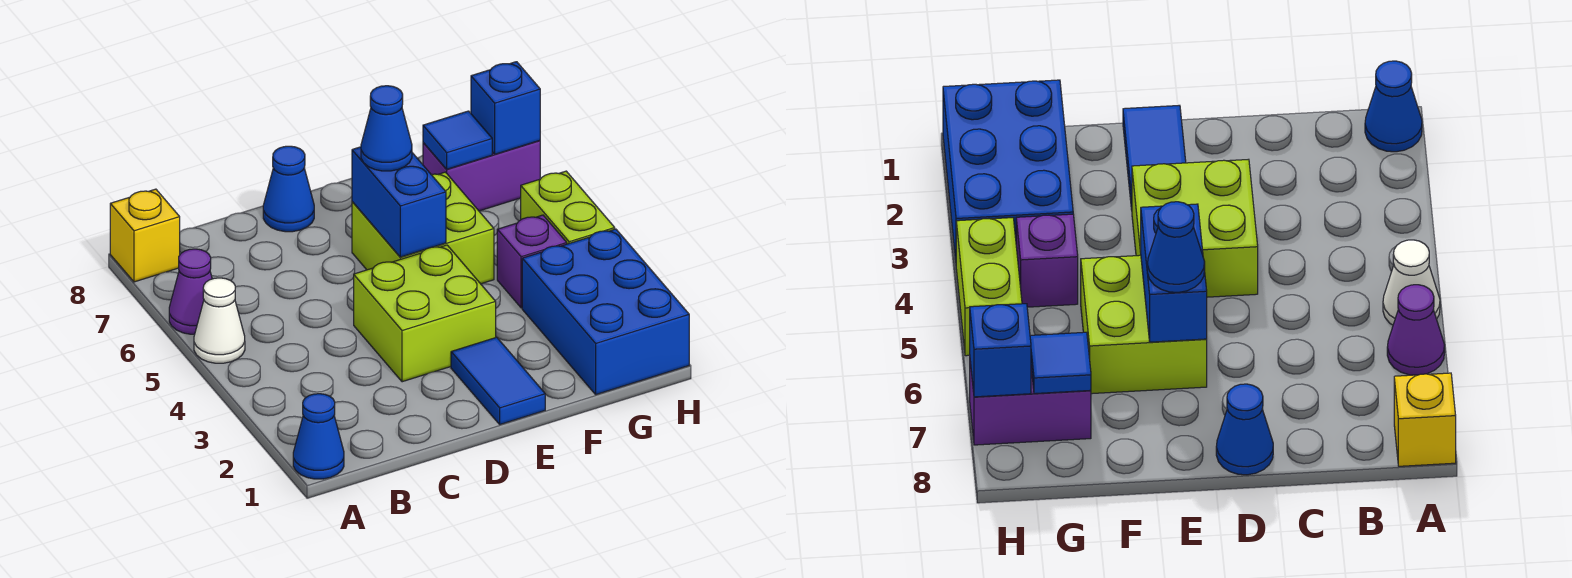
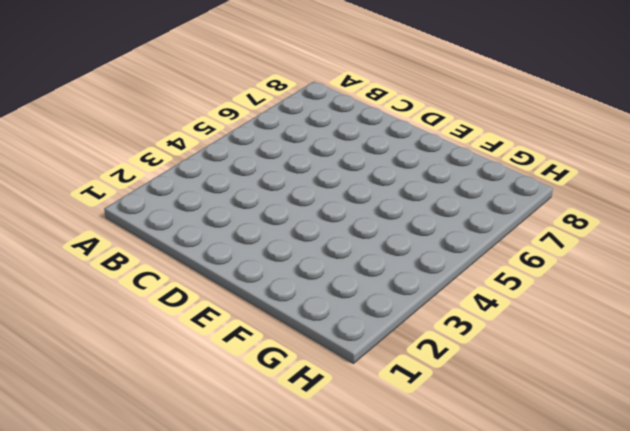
none -> blue 1x1 cone [293,394,344,479]
none -> white 1x1 cone [194,278,245,363]
none -> purple 1x1 cone [169,249,212,334]

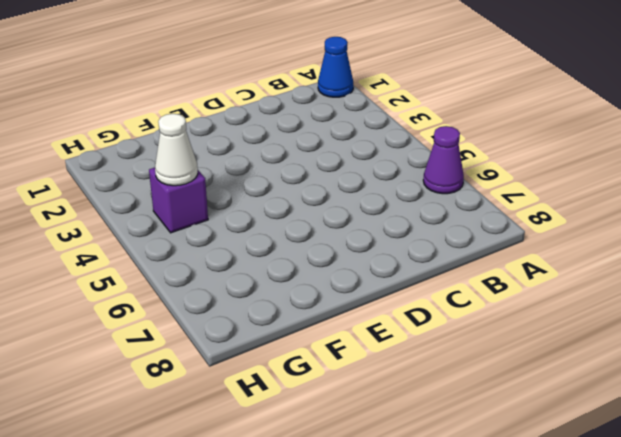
white 1x1 cone [155,114,198,186] -> white 1x1 cone moved to [194,278,245,363]
none -> yellow 1x1 brick [110,189,180,282]
none -> lime 2x2 brick [354,245,496,382]
none -> blue 1x1 cone [263,146,314,232]

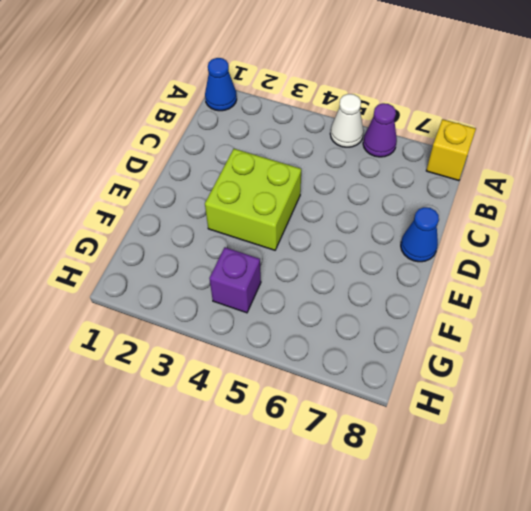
none -> blue 1x2 tile [451,337,545,424]
none -> lime 2x2 brick [352,172,494,284]
none -> blue 2x3 brick [522,229,689,394]

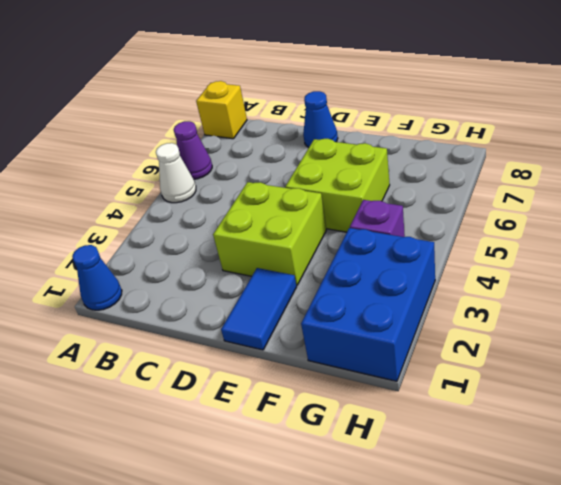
none -> purple 1x2 brick [423,140,540,211]
none -> lime 1x2 brick [521,171,615,244]
none -> blue 1x2 brick [352,147,446,257]

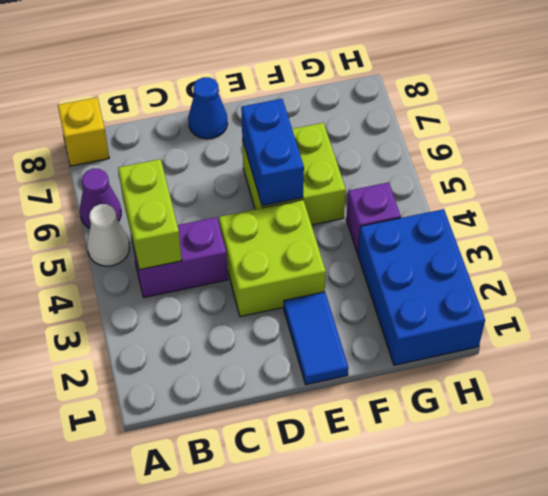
purple 1x2 brick [131,217,228,297] -> purple 1x2 brick moved to [423,140,540,211]
lime 1x2 brick [118,159,182,270] -> lime 1x2 brick moved to [521,171,615,244]
none -> blue 1x1 cone [293,394,344,479]
none -> blue 1x1 tile [423,111,492,169]
none -> blue 1x1 brick [471,62,540,154]

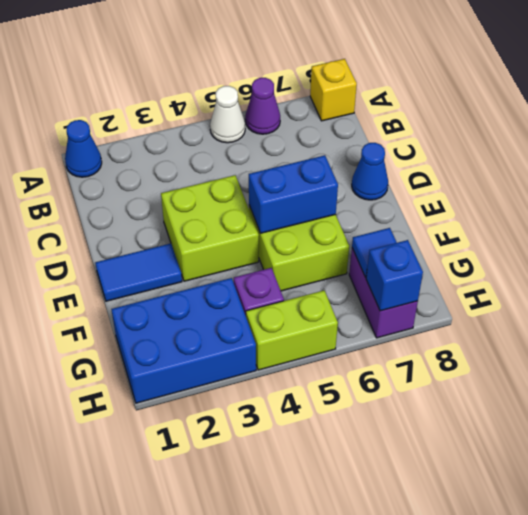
none -> blue 1x1 cone [361,86,412,171]

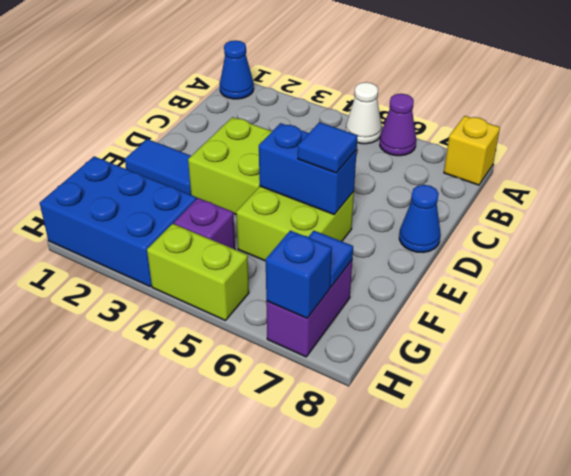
blue 1x1 tile [298,122,358,173] -> blue 1x1 cone [361,86,412,171]

